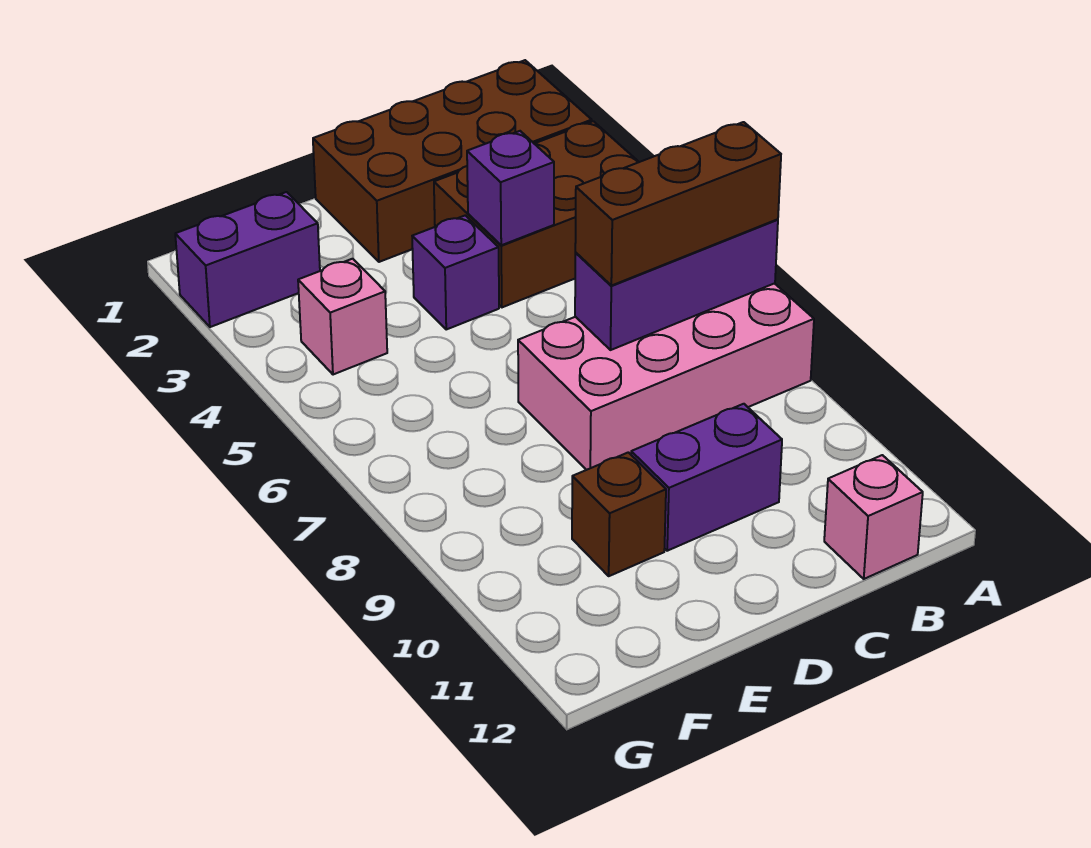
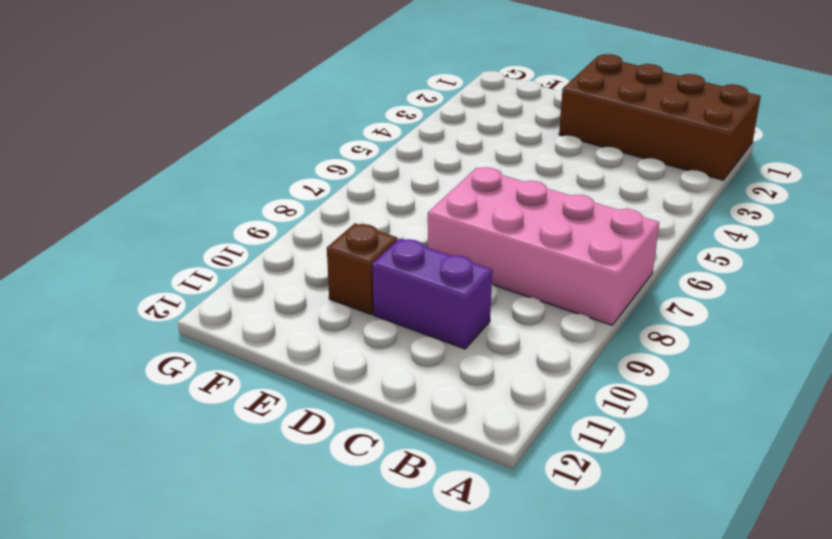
none -> brown 2x3 brick [434,121,638,307]
none -> pink 1x1 brick [824,455,923,579]
none -> purple 1x1 brick [412,215,499,329]

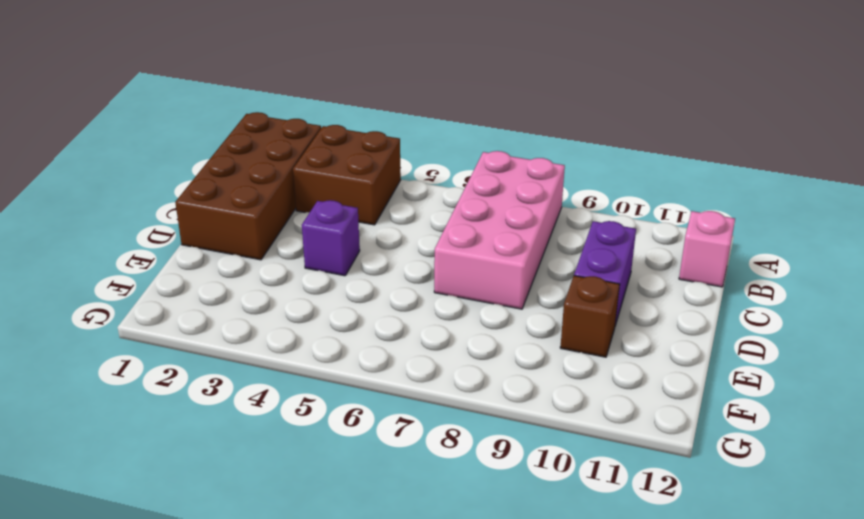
brown 2x2 brick [293,125,401,225] -> brown 2x3 brick [434,121,638,307]
none -> purple 1x2 brick [175,192,320,327]
none -> pink 1x1 brick [298,259,387,375]
none -> purple 1x3 brick [575,219,778,350]

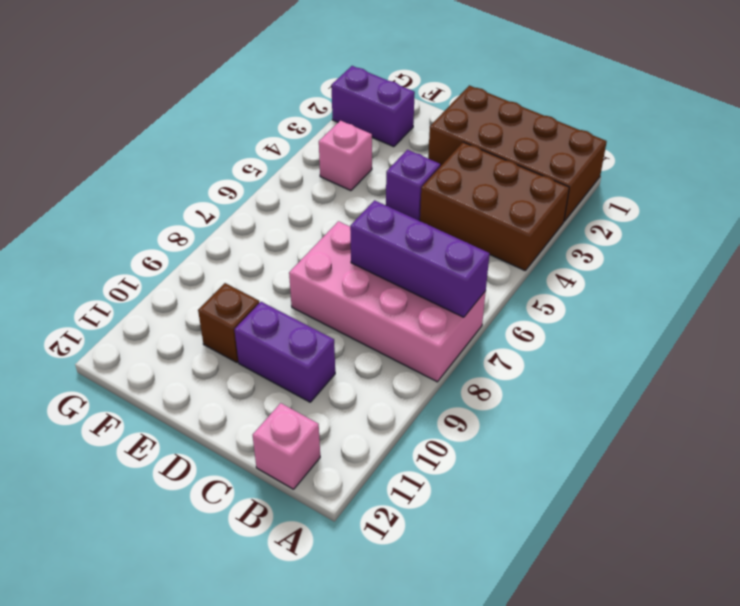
none -> purple 1x1 brick [467,131,554,245]
none -> brown 1x3 brick [575,122,781,286]

